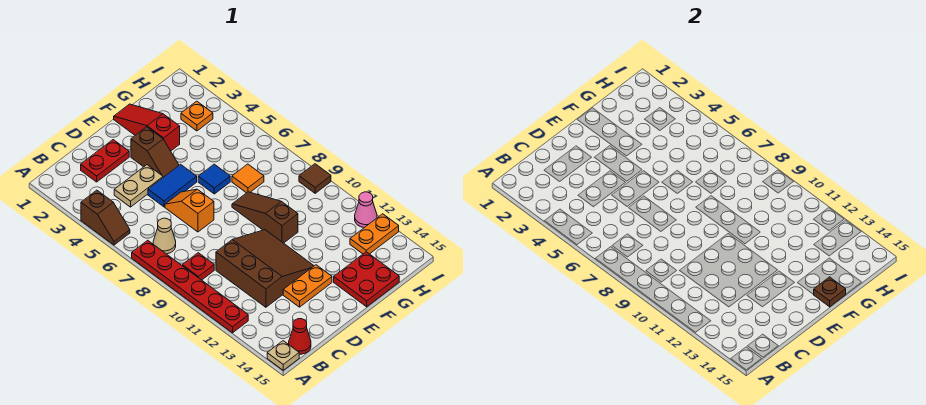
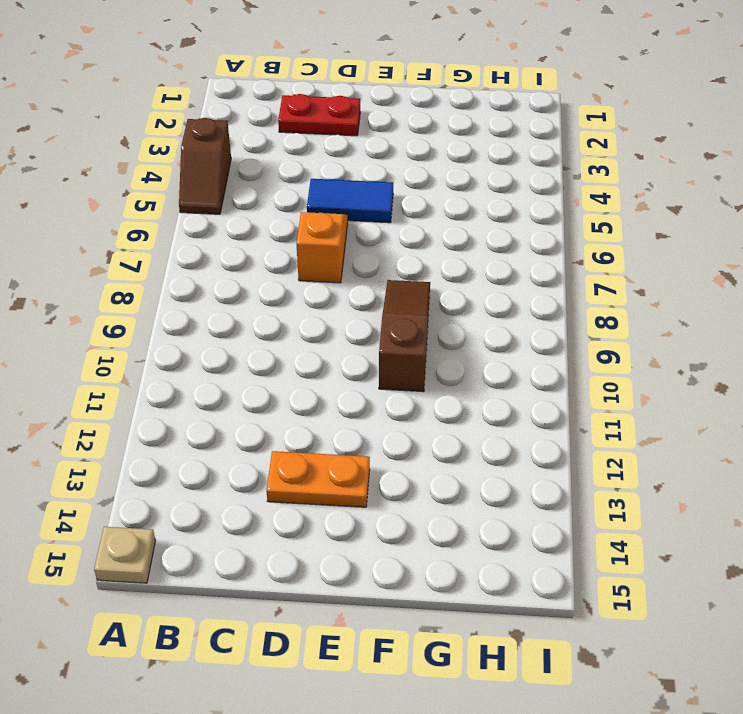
none -> red 1x6 plate [132,240,248,333]
none -> tan 1x1 cone [153,218,176,254]
none -> red 1x1 plate [182,253,214,280]

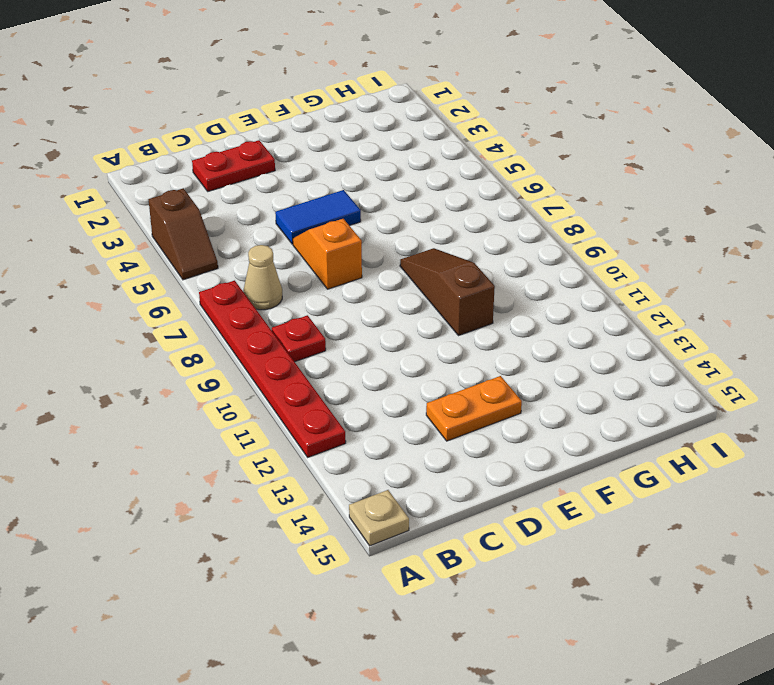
none -> red 1x1 cone [289,319,311,354]
none -> tan 1x2 plate [114,165,163,207]
none -> brown 3x3 slope [216,230,314,307]

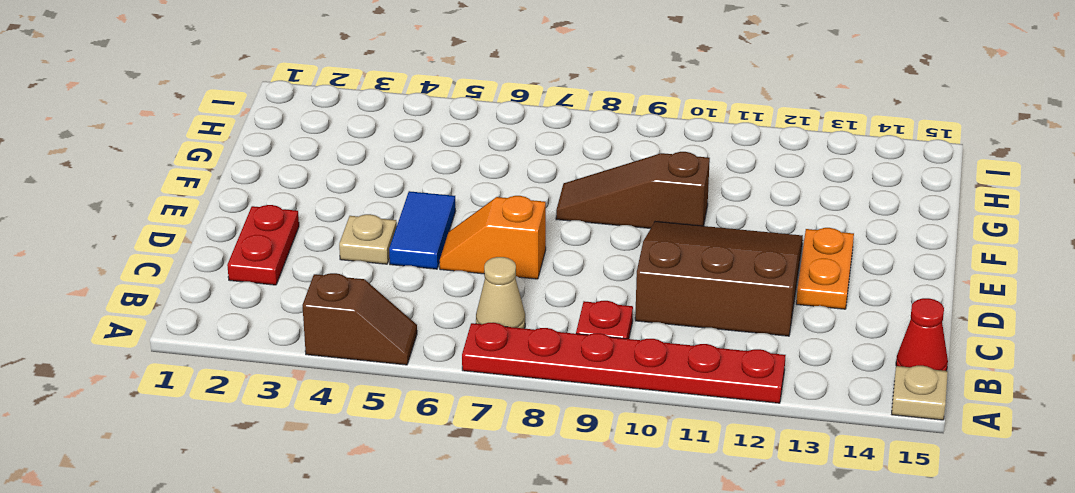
tan 1x1 plate [339,214,397,264] -> tan 1x2 plate [114,165,163,207]
none -> brown 1x2 slope [131,127,179,177]
none -> red 1x3 slope [114,104,180,151]
none -> blue 1x1 tile [198,164,230,194]

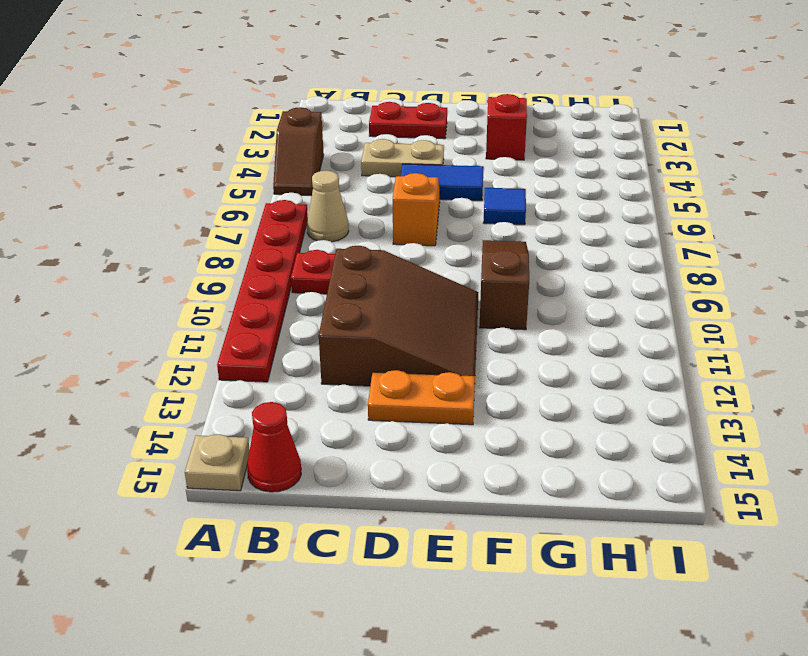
none -> brown 1x2 slope [131,127,179,177]
none -> red 2x2 plate [334,252,399,307]
none -> orange 1x1 tile [232,164,264,193]

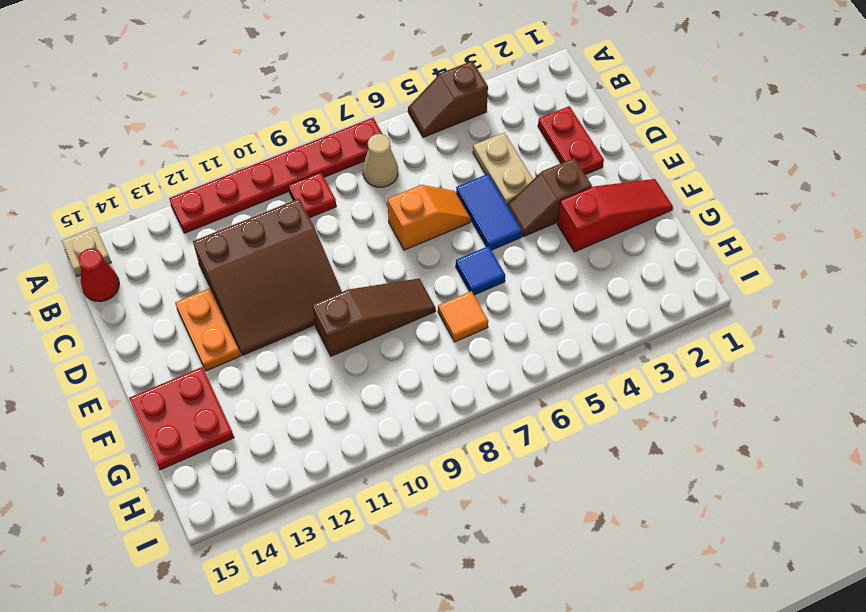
none -> orange 1x1 plate [181,101,213,131]
none -> orange 1x2 plate [350,214,399,254]
none -> brown 1x1 tile [299,164,331,193]

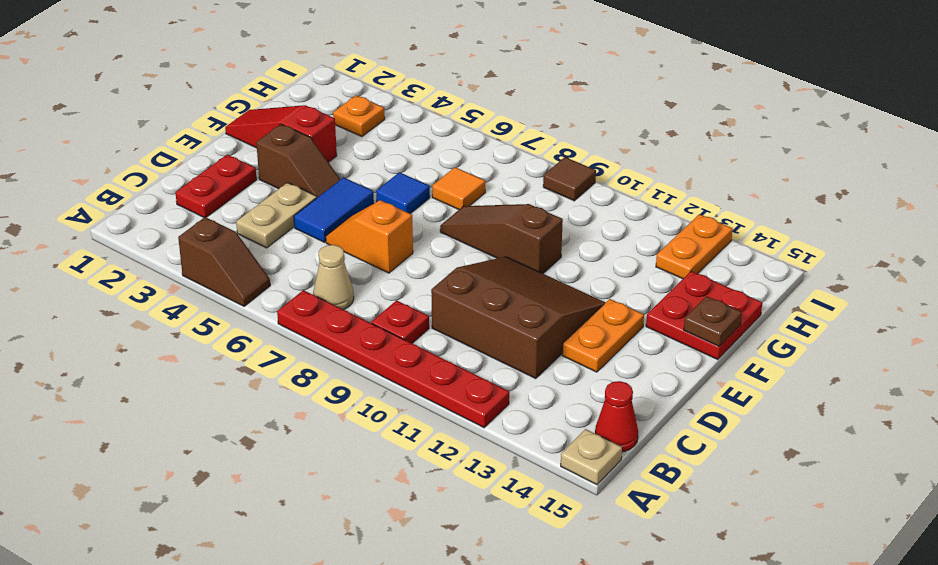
none -> pink 1x1 cone [355,192,377,228]

